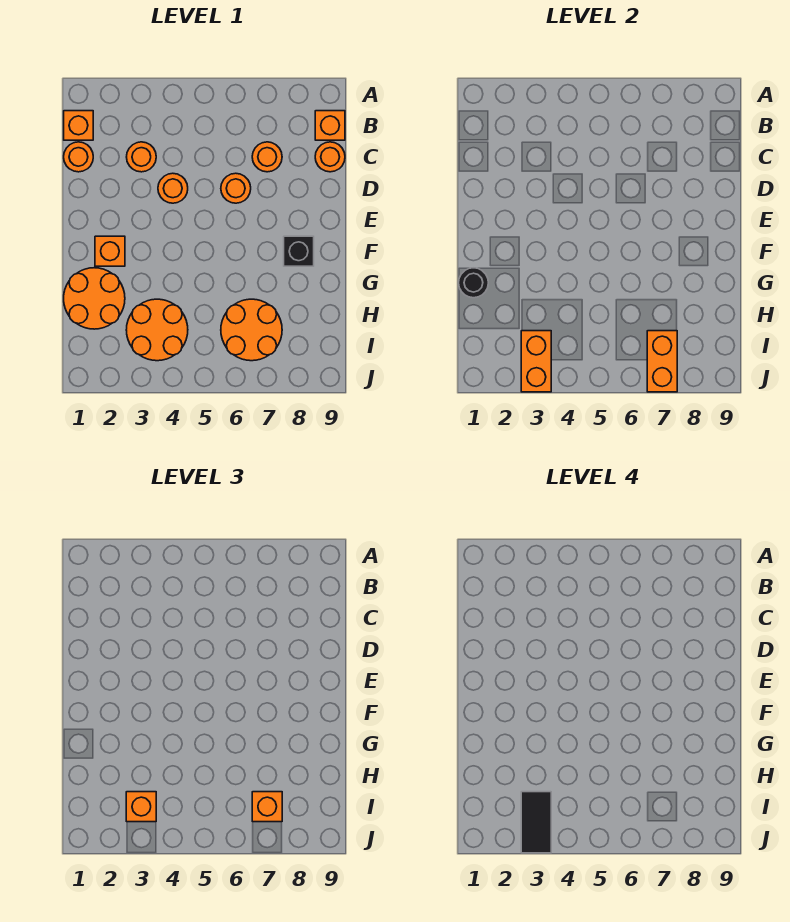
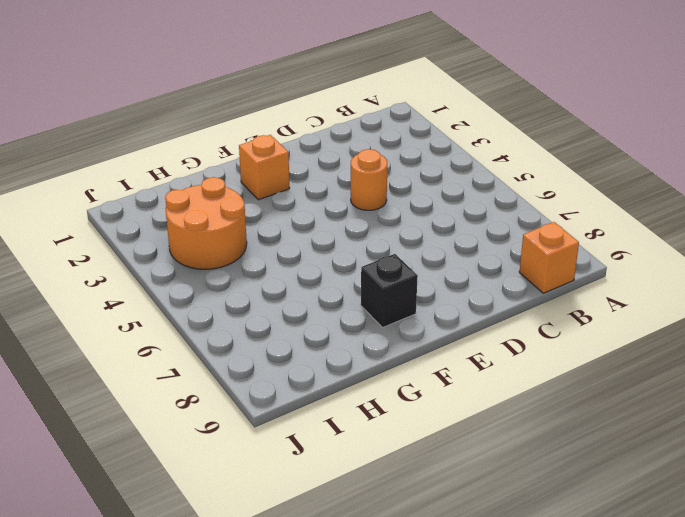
none -> orange 1x1 brick [64,111,93,140]
none -> orange 1x1 round brick [64,142,93,172]
none -> orange 1x1 round brick [127,142,156,172]

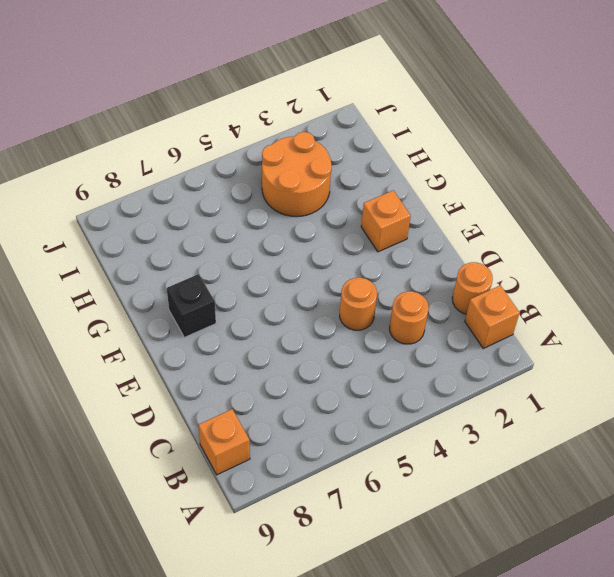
none -> orange 1x1 round brick [252,142,282,172]
none -> orange 1x1 round brick [315,142,345,172]
none -> orange 1x1 round brick [221,173,251,203]

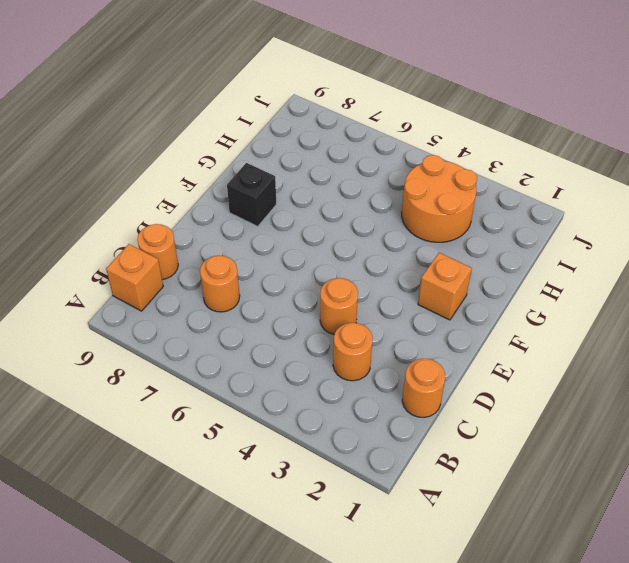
none -> orange 1x1 brick [64,111,93,140]
none -> orange 1x1 round brick [221,173,251,203]
none -> orange 2x2 round brick [64,268,125,329]

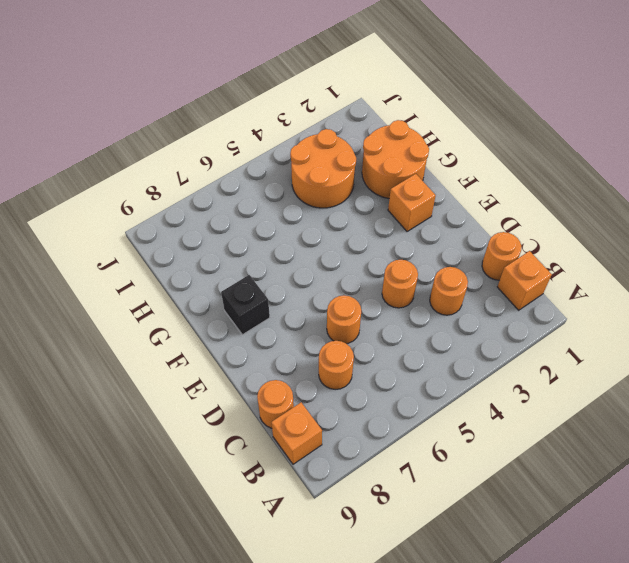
none -> orange 2x2 round brick [221,299,282,361]
none -> black 1x1 round brick [459,268,488,298]
none -> orange 1x2 brick [521,331,551,392]

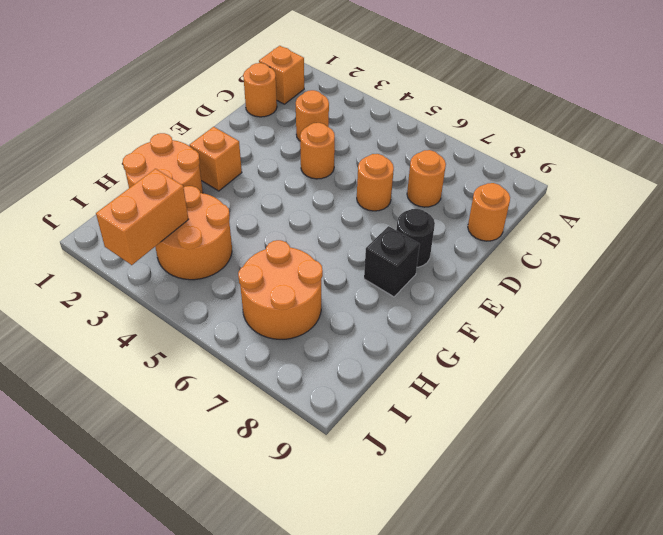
black 1x1 round brick [396,209,435,267] -> black 1x1 round brick moved to [459,268,488,298]
none -> orange 1x1 brick [315,111,345,140]
none -> orange 1x2 brick [647,331,677,392]
none -> orange 1x1 brick [126,792,156,822]

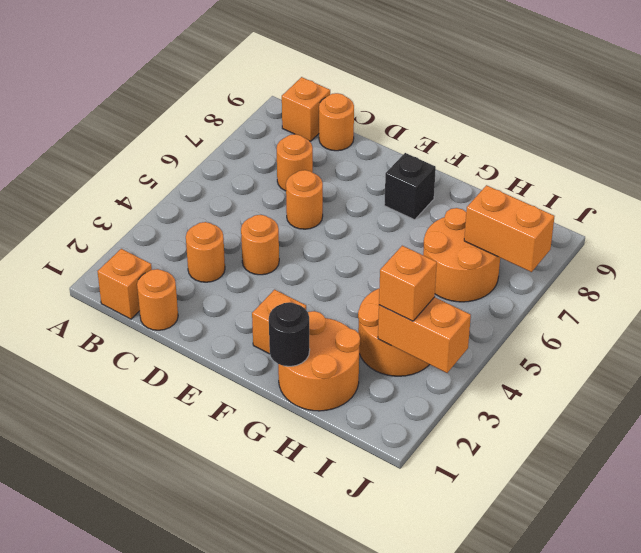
none -> orange 1x1 brick [252,792,282,822]
none -> black 1x2 tile [521,792,551,853]

